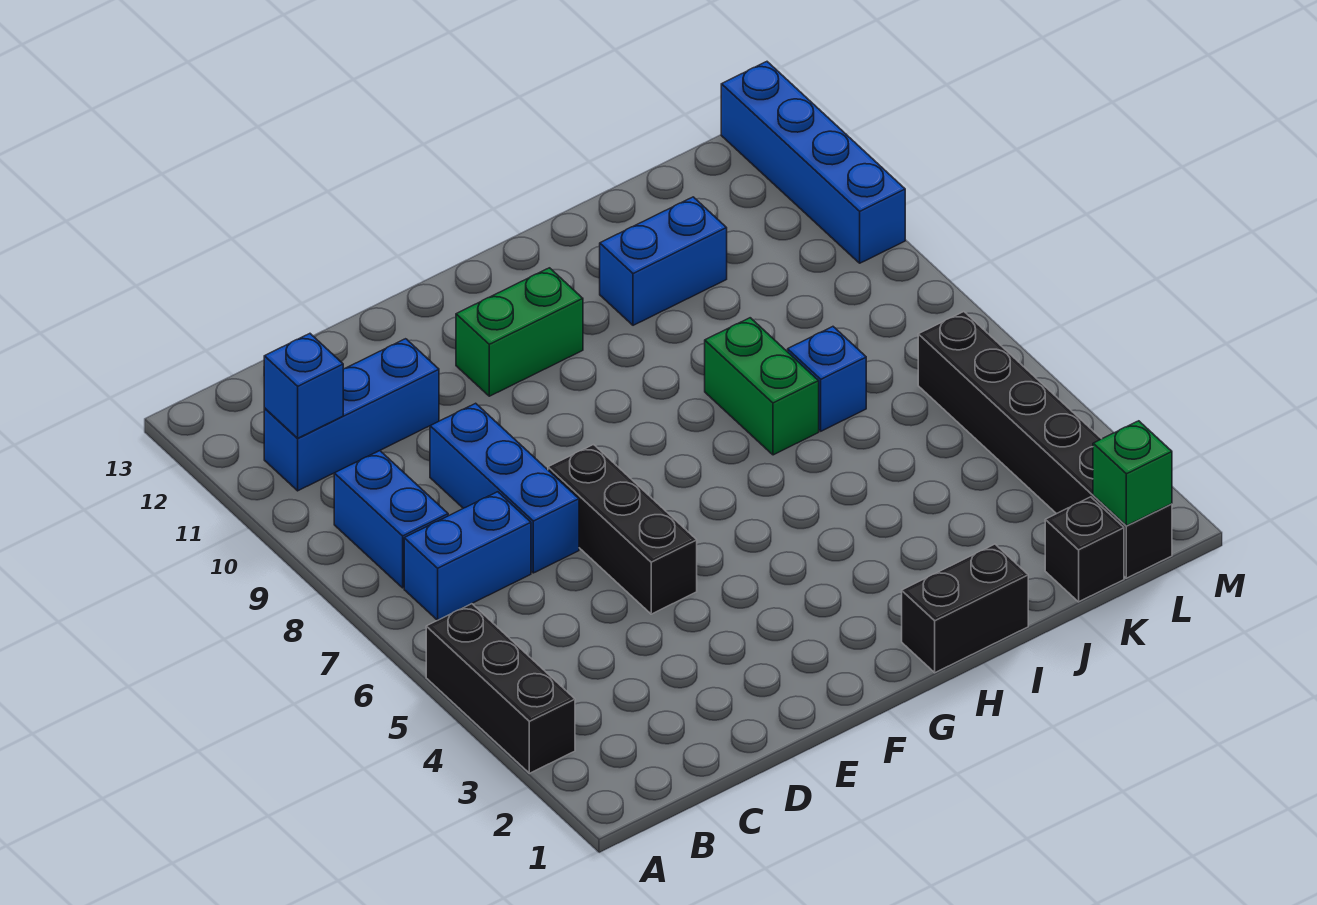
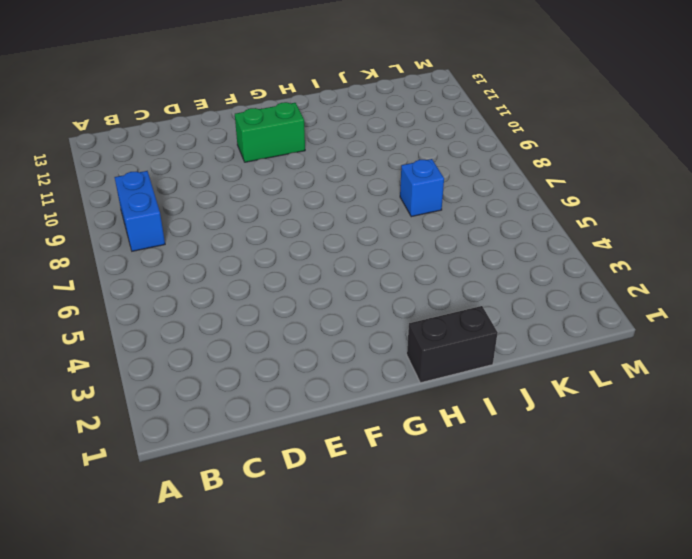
none -> black 1x3 brick [426,604,575,773]
none -> blue 1x2 brick [404,492,531,620]
none -> blue 1x3 brick [264,339,439,491]

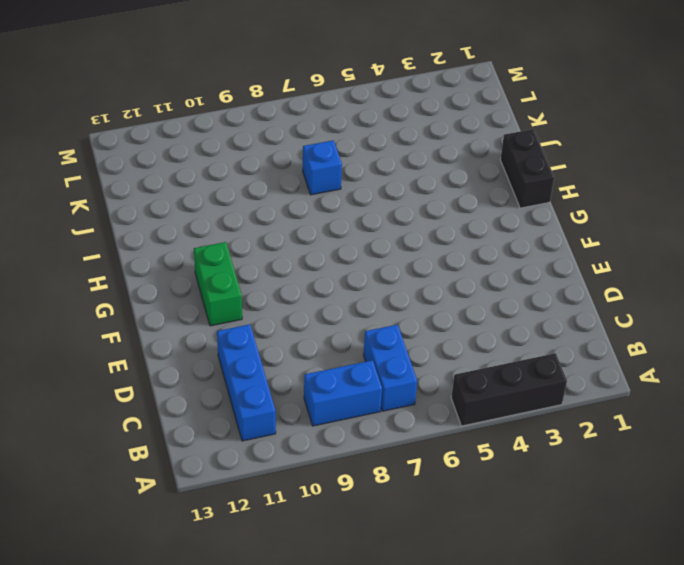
none -> blue 1x3 brick [430,403,579,573]
none -> black 1x3 brick [548,445,697,614]
none -> green 1x2 brick [705,318,819,455]

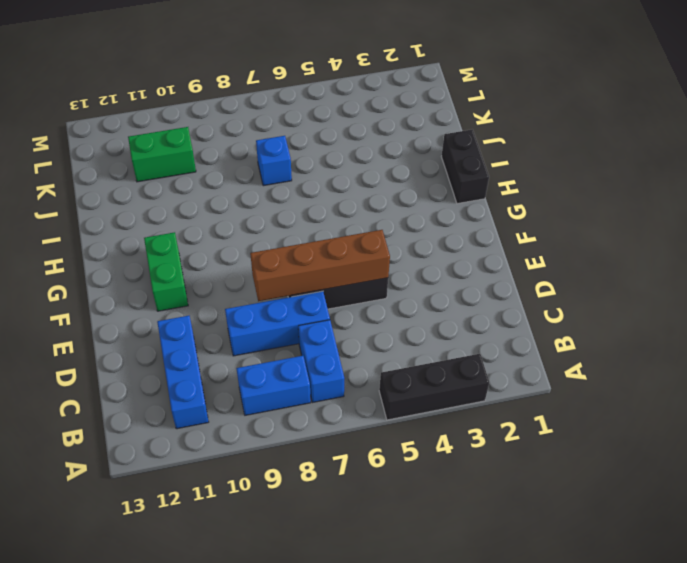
brown 1x4 brick [250,230,390,301] -> none
green 1x2 brick [128,127,196,182] -> green 1x2 brick moved to [705,318,819,455]
none -> blue 1x2 brick [600,197,727,325]
none -> black 1x1 brick [1045,497,1124,602]
none -> black 1x6 brick [918,312,1172,578]

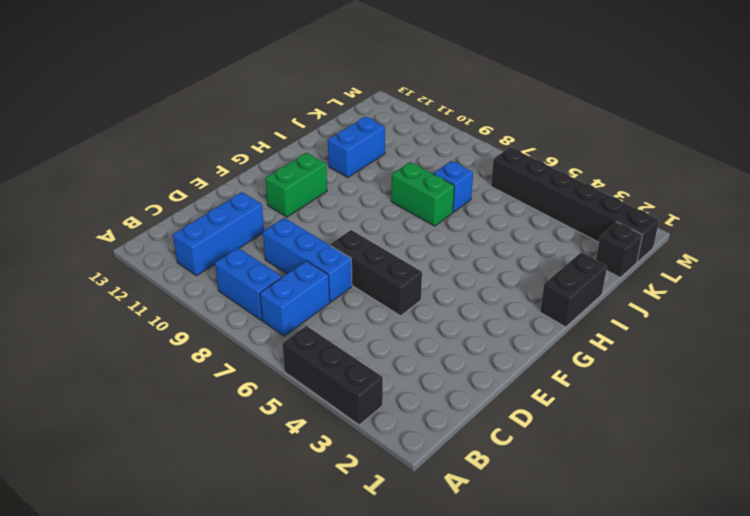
none -> blue 1x4 brick [721,62,905,263]
none -> blue 1x1 brick [264,334,343,438]
none -> green 1x1 brick [1093,421,1172,526]

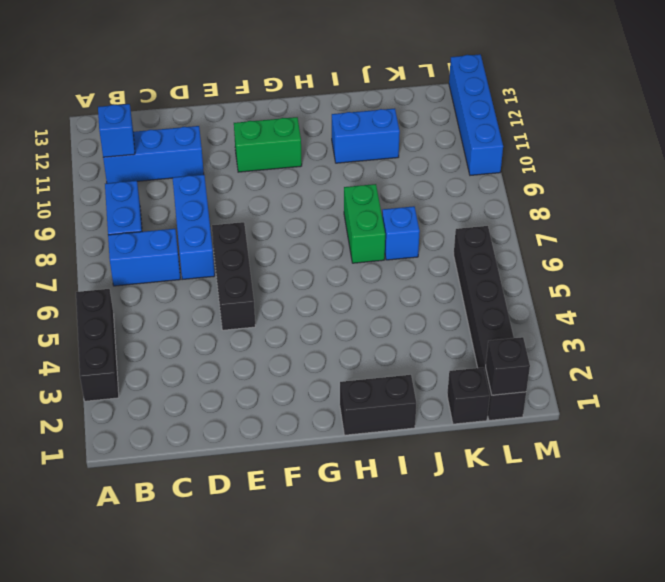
black 1x1 brick [486,337,530,395] -> green 1x1 brick [1093,421,1172,526]

